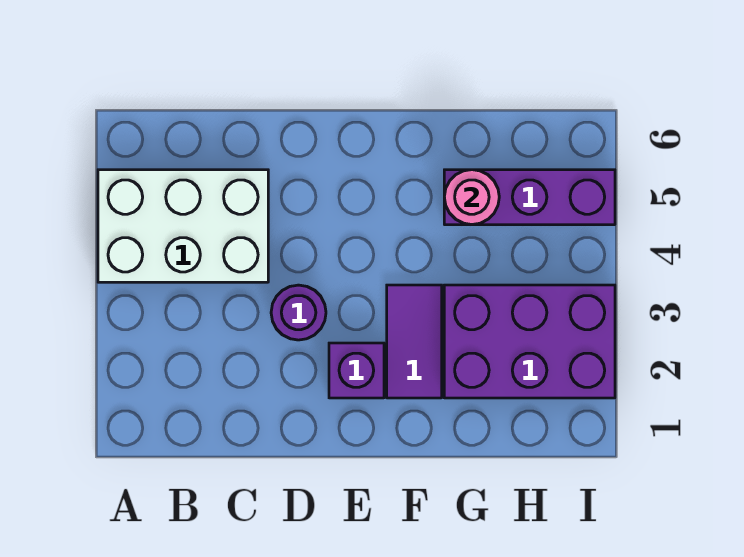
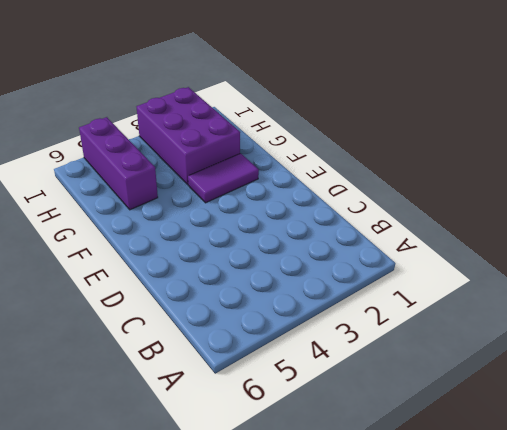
none -> white 2x3 brick [98,170,268,282]
none -> purple 1x1 round brick [271,285,326,340]

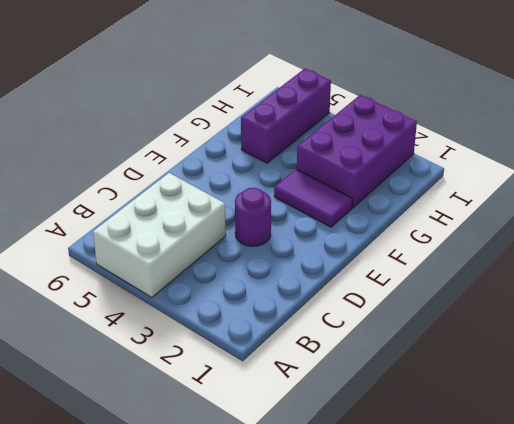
none -> purple 1x1 brick [329,343,384,398]
none -> pink 1x1 round brick [444,170,499,225]

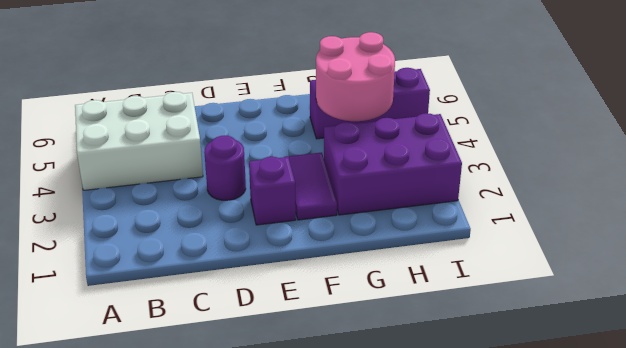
pink 2x2 round brick [316,32,395,121] -> pink 1x1 round brick [444,170,499,225]

